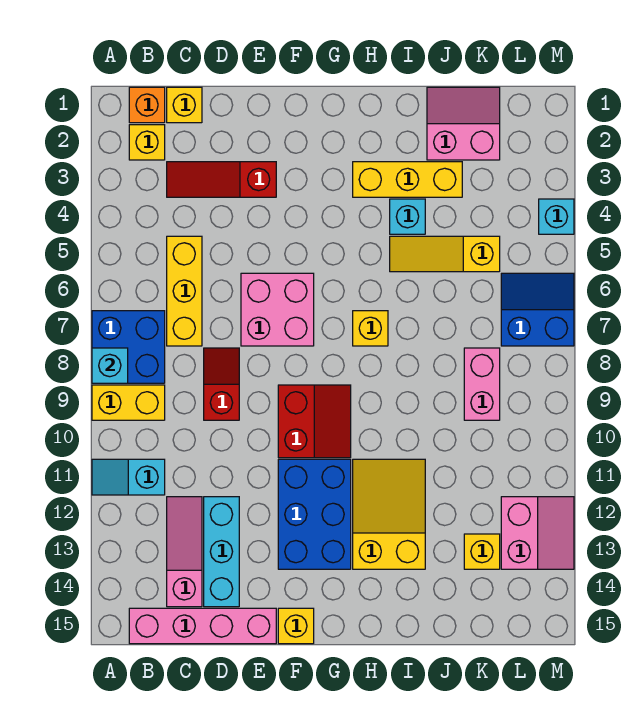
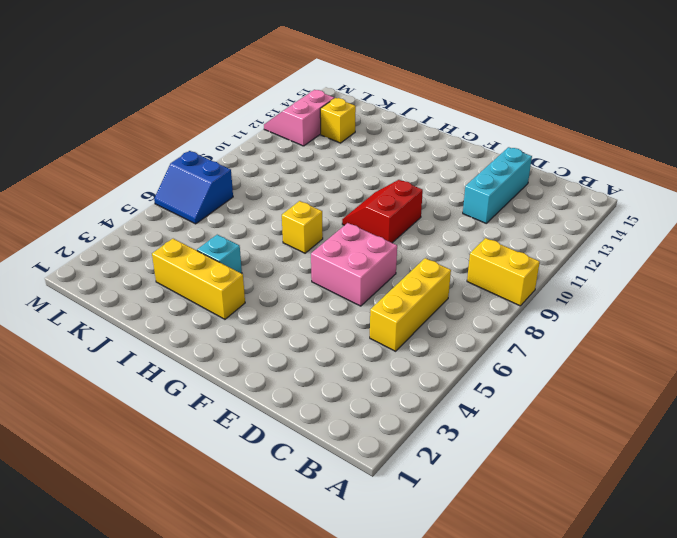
none -> blue 2x2 brick [92,311,165,383]
none -> cyan 1x2 slope [92,459,165,495]
none -> orange 1x1 brick [129,87,165,123]

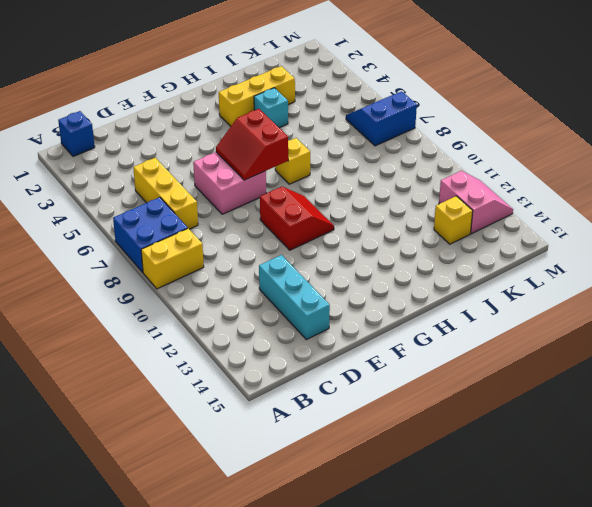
blue 1x1 brick [58,111,95,156] -> orange 1x1 brick [129,87,165,123]
red 2x2 slope [216,109,288,180] -> none
none -> cyan 1x2 slope [92,459,165,495]
none -> yellow 1x1 brick [129,125,165,160]
none -> pink 1x4 brick [129,608,276,644]

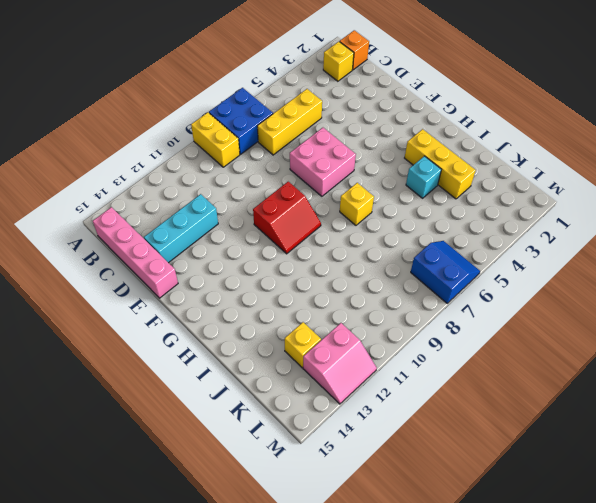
none -> cyan 1x2 slope [92,459,165,495]
none -> yellow 1x1 brick [167,87,202,123]
none -> red 1x3 slope [167,162,276,197]

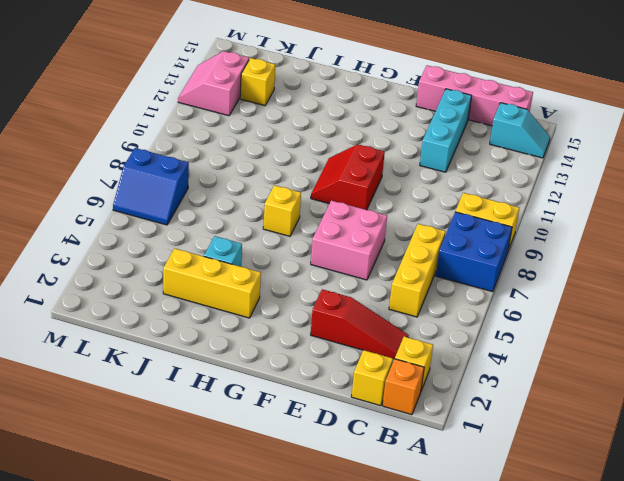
cyan 1x2 slope [490,103,550,158] -> cyan 1x2 slope moved to [92,459,165,495]
none -> pink 1x3 slope [167,497,202,607]
none -> red 1x2 slope [204,348,239,420]
none -> blue 2x3 brick [278,459,351,569]

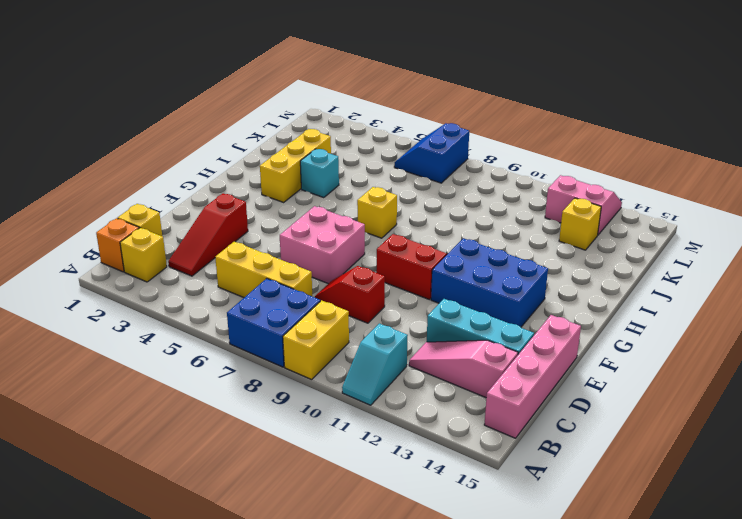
none -> yellow 1x1 brick [278,608,314,644]
none -> yellow 2x3 slope [353,459,425,569]
none -> yellow 1x3 slope [390,236,500,272]

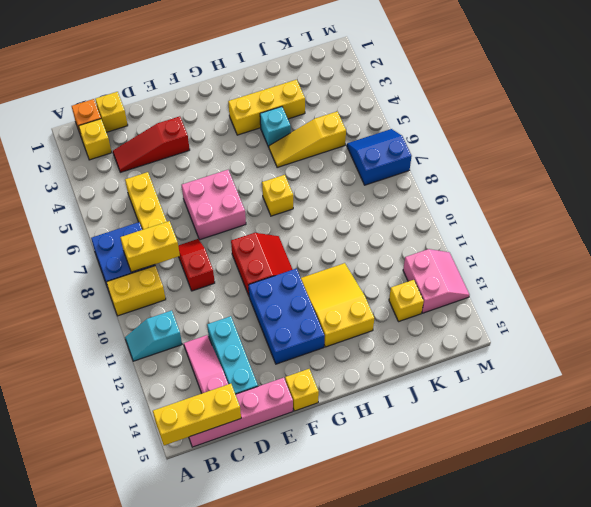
yellow 1x3 brick [153,384,241,445] -> none
yellow 1x2 brick [120,221,180,272] -> none
none -> pink 2x2 slope [427,87,500,160]
none -> pink 1x2 brick [464,348,500,420]
none -> cyan 1x1 brick [539,199,574,234]

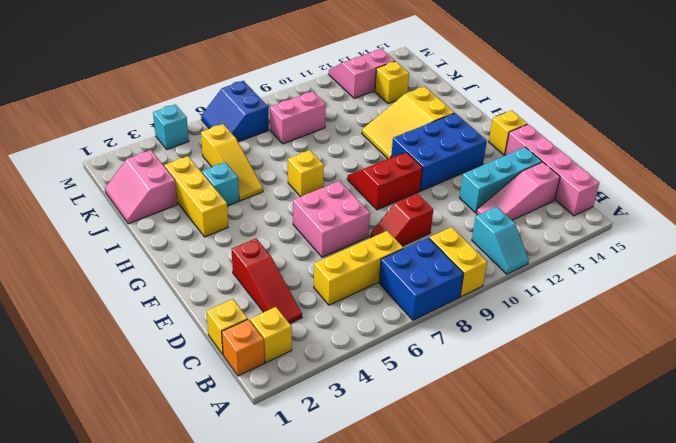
none -> cyan 1x1 brick [92,348,128,383]

